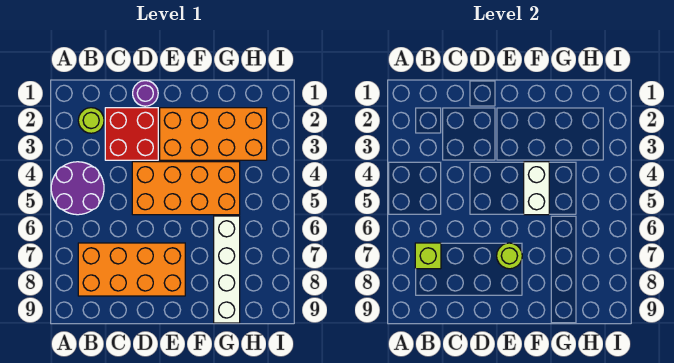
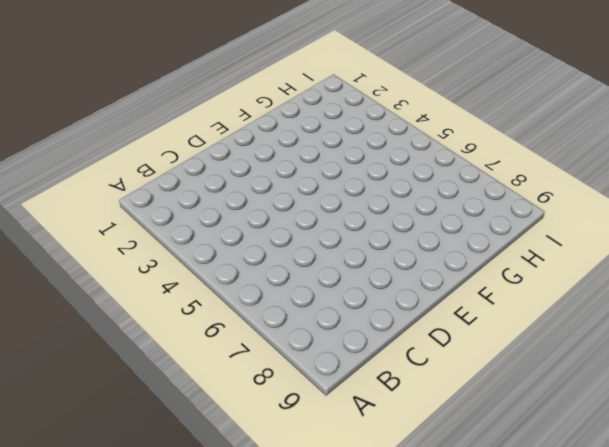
none -> purple 2x2 round brick [51,162,104,215]
none -> lime 1x1 round brick [78,108,104,133]

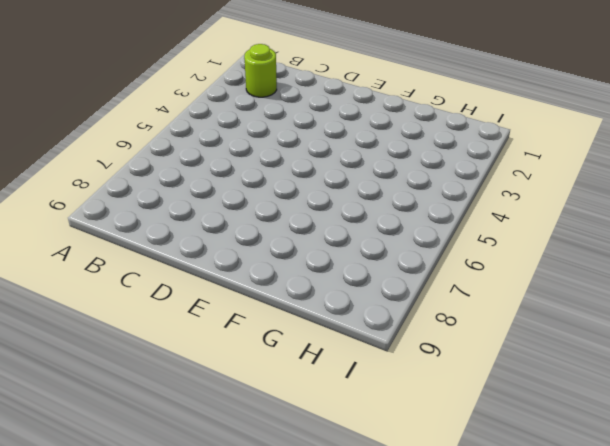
none -> purple 2x2 round brick [51,162,104,215]
none -> orange 2x4 brick [78,243,185,296]

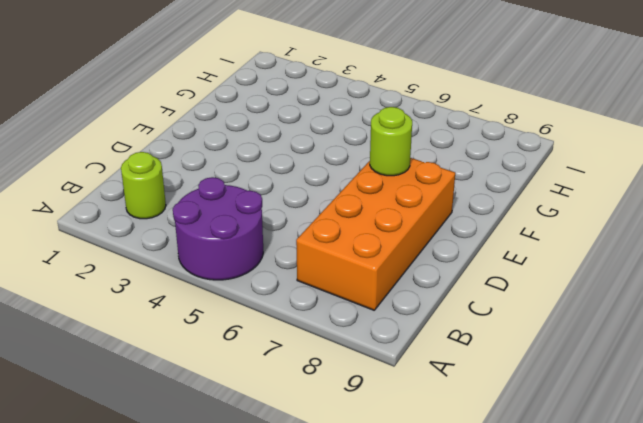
none -> red 2x2 brick [105,108,158,160]
none -> purple 1x1 round brick [133,81,158,106]

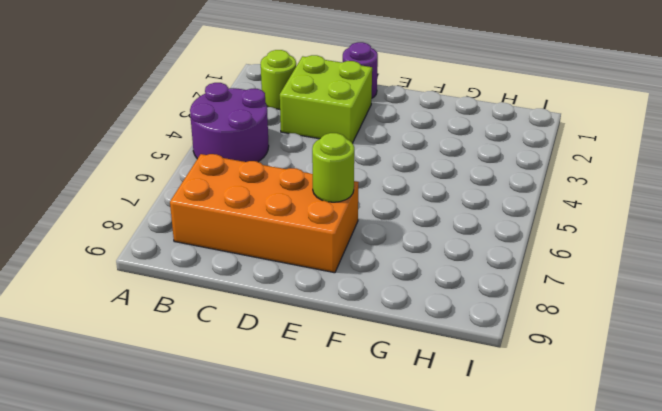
lime 2x2 brick [280,55,372,143] -> red 2x2 brick [105,108,158,160]
none -> orange 2x4 brick [132,162,240,215]
none -> orange 2x4 brick [160,108,267,160]

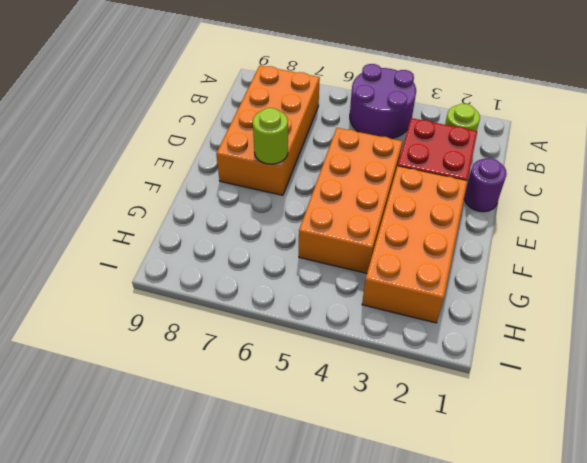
none -> white 1x4 brick [214,216,240,323]
none -> lime 1x1 brick [415,243,441,269]

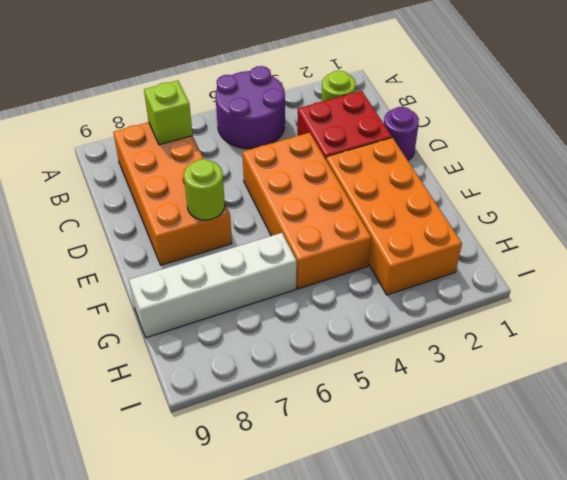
none -> white 1x2 brick [524,162,549,215]

